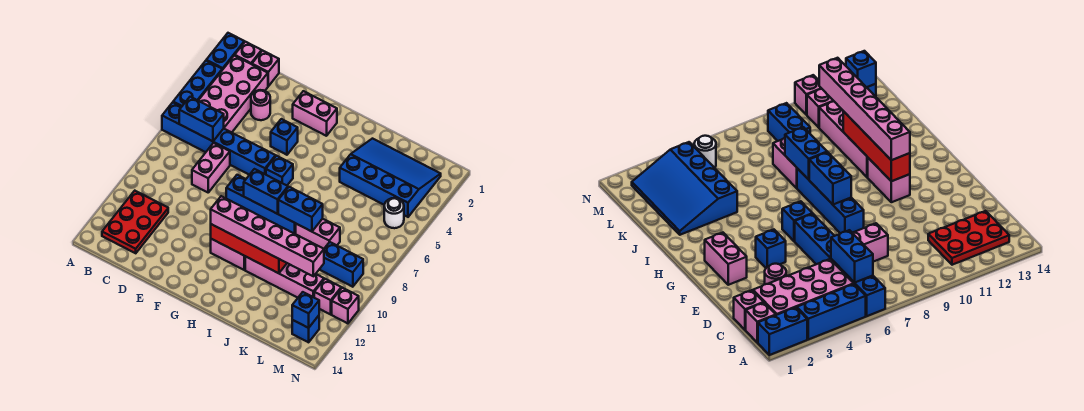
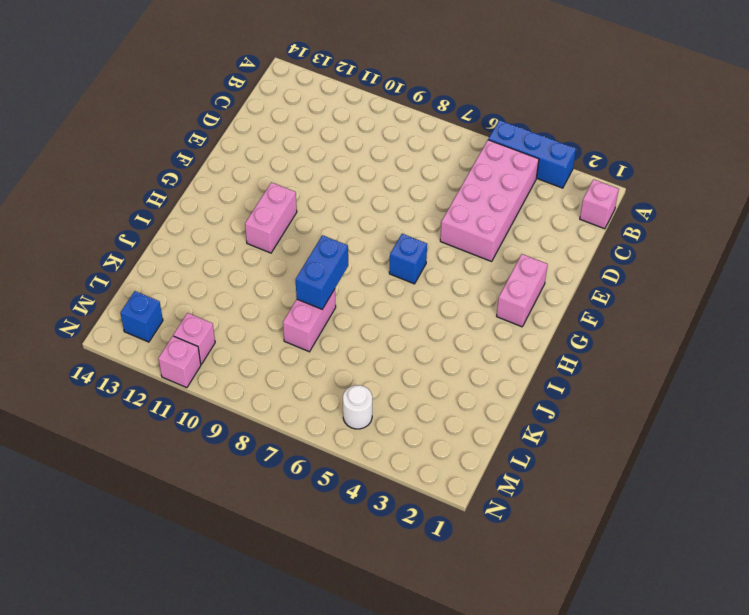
pink 2x4 brick [440,140,539,261] -> pink 2x4 brick turned to [198,55,268,132]
none -> blue 1x2 brick [206,33,244,70]
none -> blue 1x6 brick [162,102,276,175]
none -> red 2x3 plate [102,191,168,253]

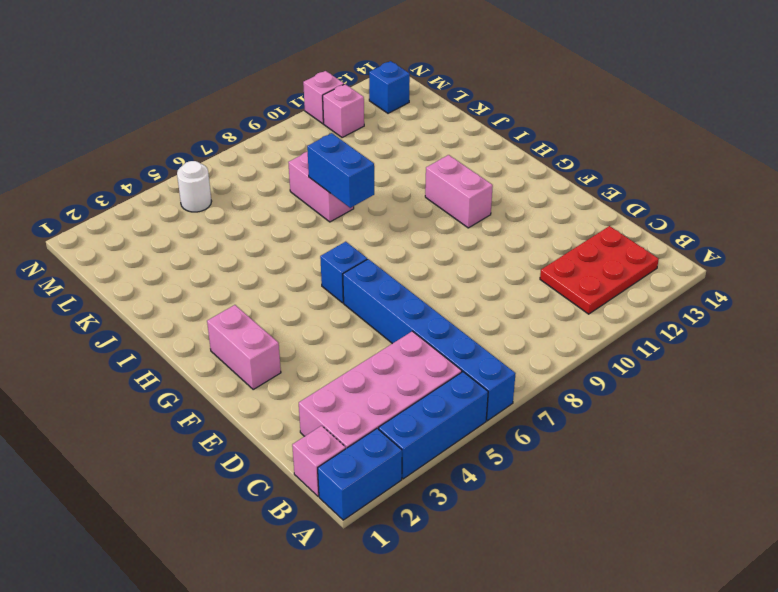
none -> pink 1x1 brick [252,51,279,86]
none -> pink 1x1 round brick [251,90,270,120]
none -> pink 1x2 brick [192,143,230,192]

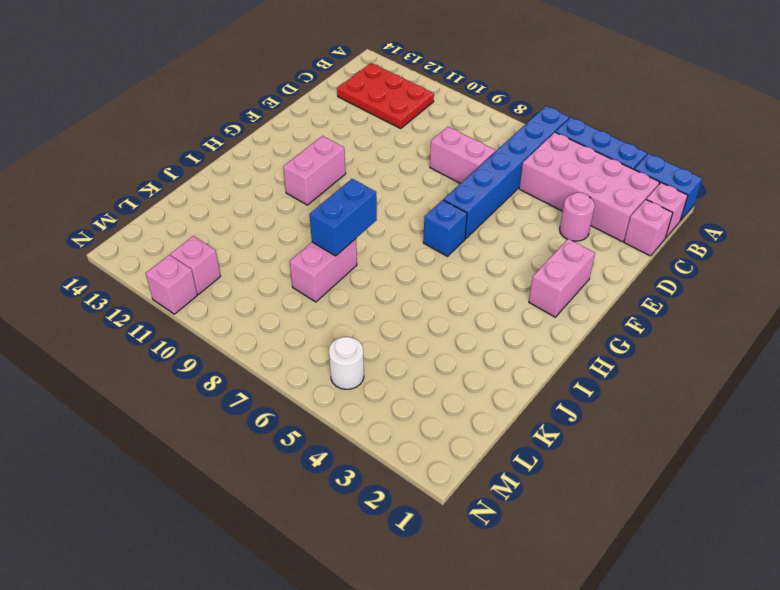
none -> blue 1x1 brick [271,119,298,155]
none -> blue 1x4 brick [226,175,296,234]
none -> pink 1x4 brick [245,256,324,298]

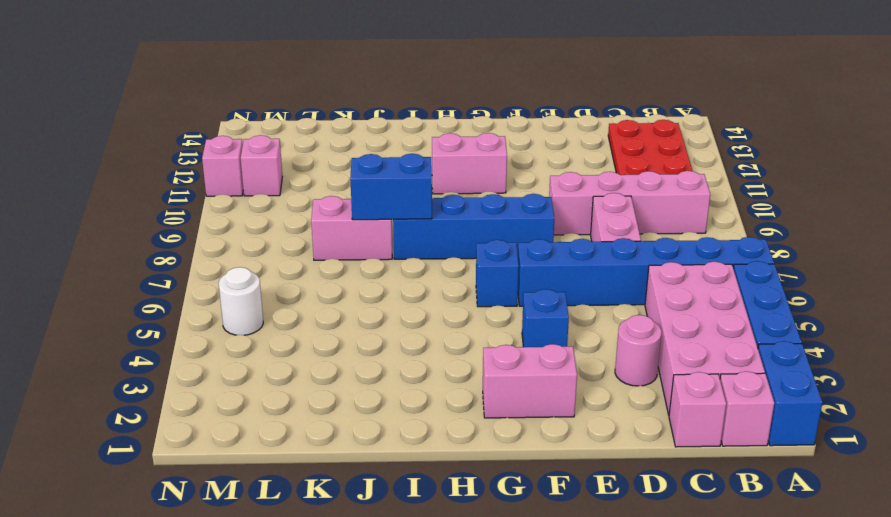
pink 1x4 brick [549,171,710,235] -> pink 1x4 brick moved to [245,256,324,298]
none -> blue 3x4 slope [340,139,441,217]
none -> blue 1x2 brick [319,242,363,287]
none -> blue 1x1 brick [292,316,319,342]

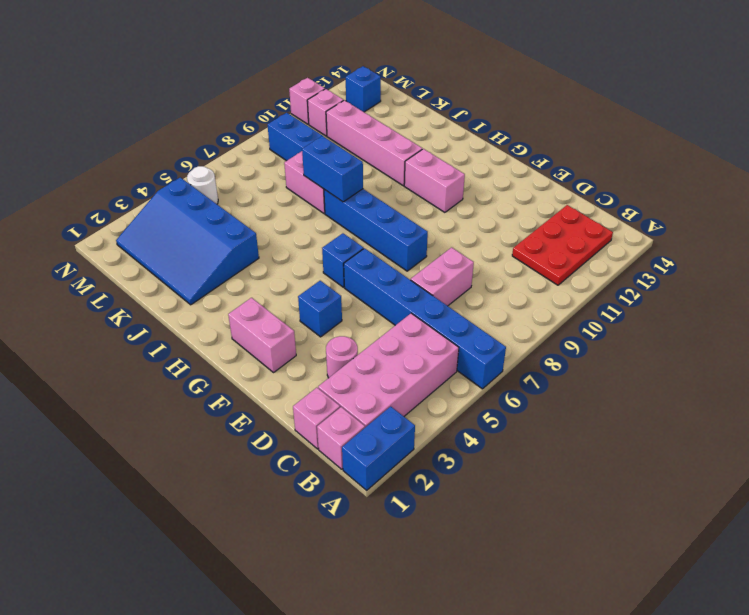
none -> blue 1x3 brick [173,61,222,107]
none -> blue 1x2 brick [179,97,224,141]
none -> blue 1x2 brick [244,169,288,214]

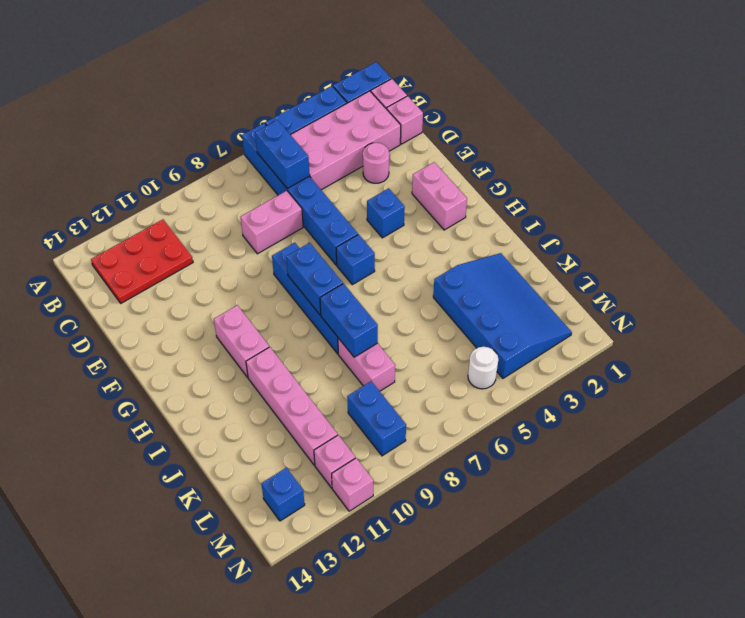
none -> red 1x4 brick [211,224,287,273]
none -> blue 1x1 brick [292,292,319,328]
none -> pink 1x6 brick [211,196,324,276]

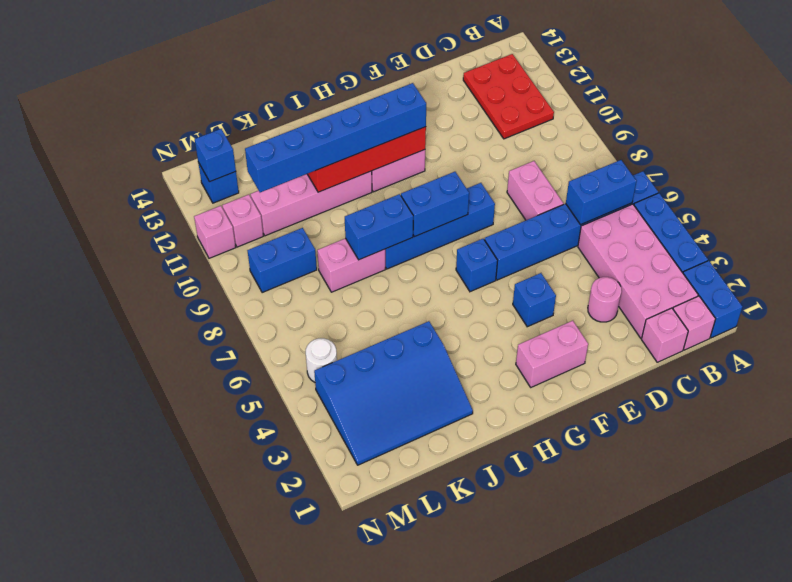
blue 1x6 brick [245,83,426,192] -> pink 1x6 brick [211,196,324,276]

